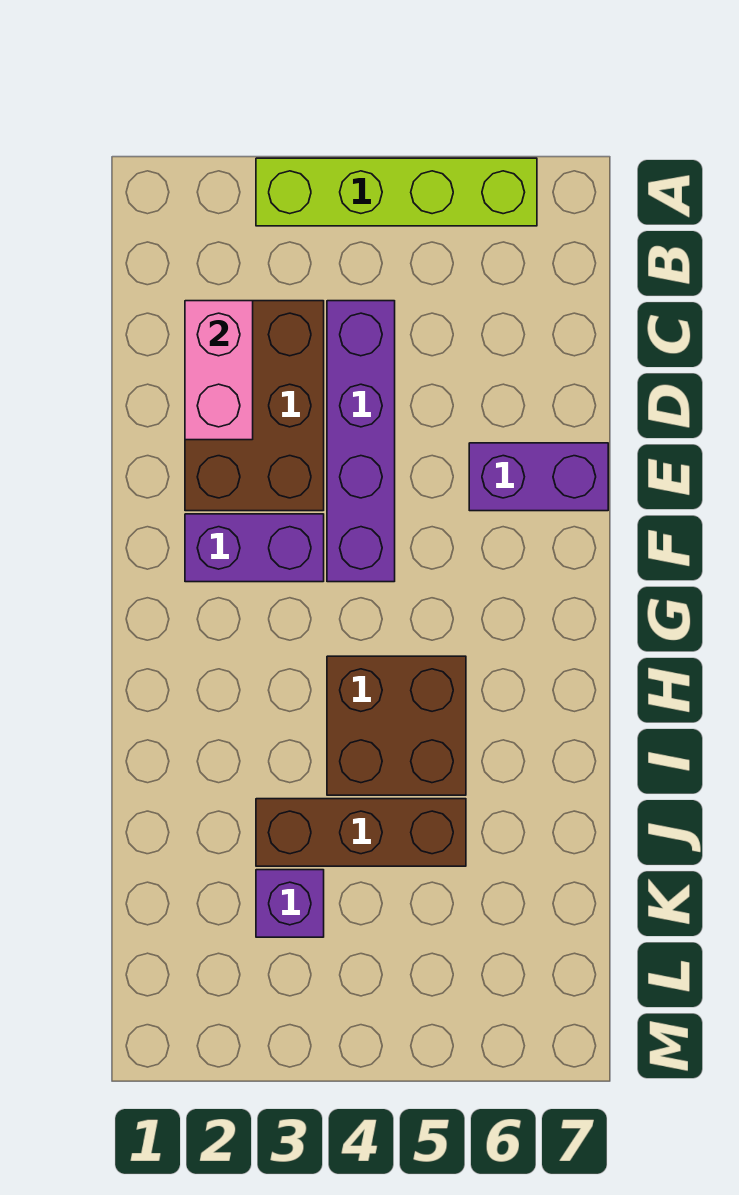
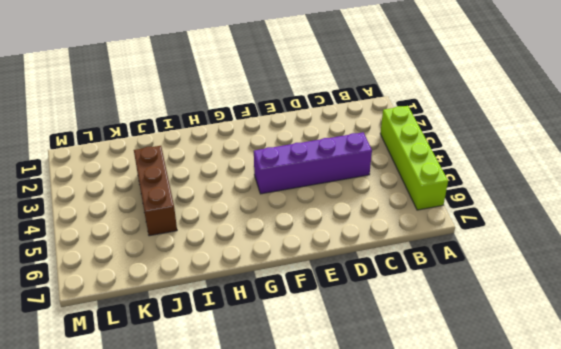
none -> brown 2x3 brick [185,301,324,511]
none -> purple 1x2 brick [469,443,608,511]

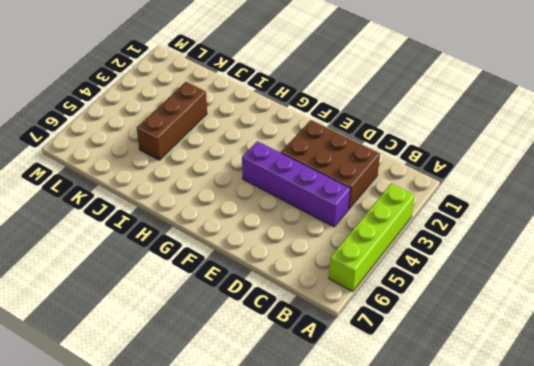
none -> purple 1x2 brick [469,443,608,511]
none -> purple 1x2 brick [185,514,324,582]

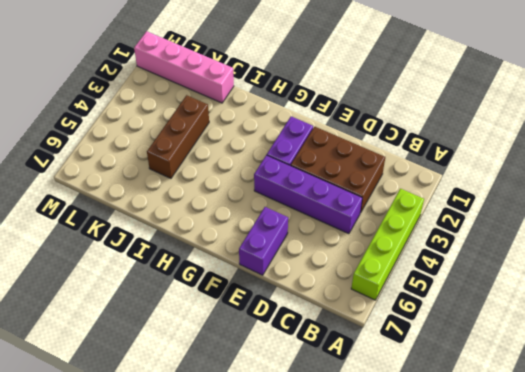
pink 1x4 brick [134,31,234,103] -> none
none -> brown 2x2 brick [327,656,466,795]
none -> purple 1x1 brick [256,870,324,937]

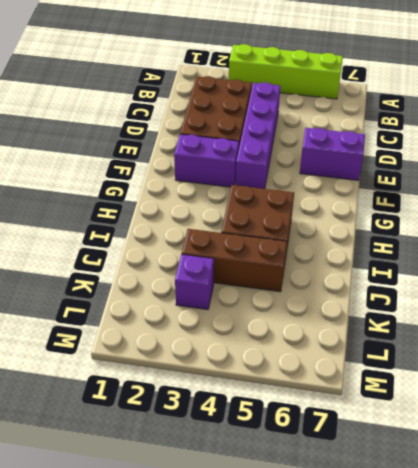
none -> pink 1x2 brick [185,301,253,440]

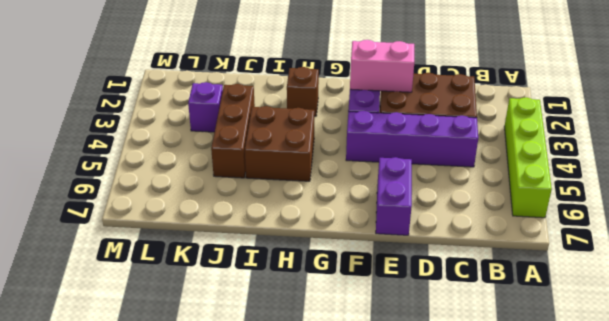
pink 1x2 brick [350,40,414,92] -> pink 1x2 brick moved to [185,301,253,440]
brown 1x1 brick [287,67,319,116] -> none

